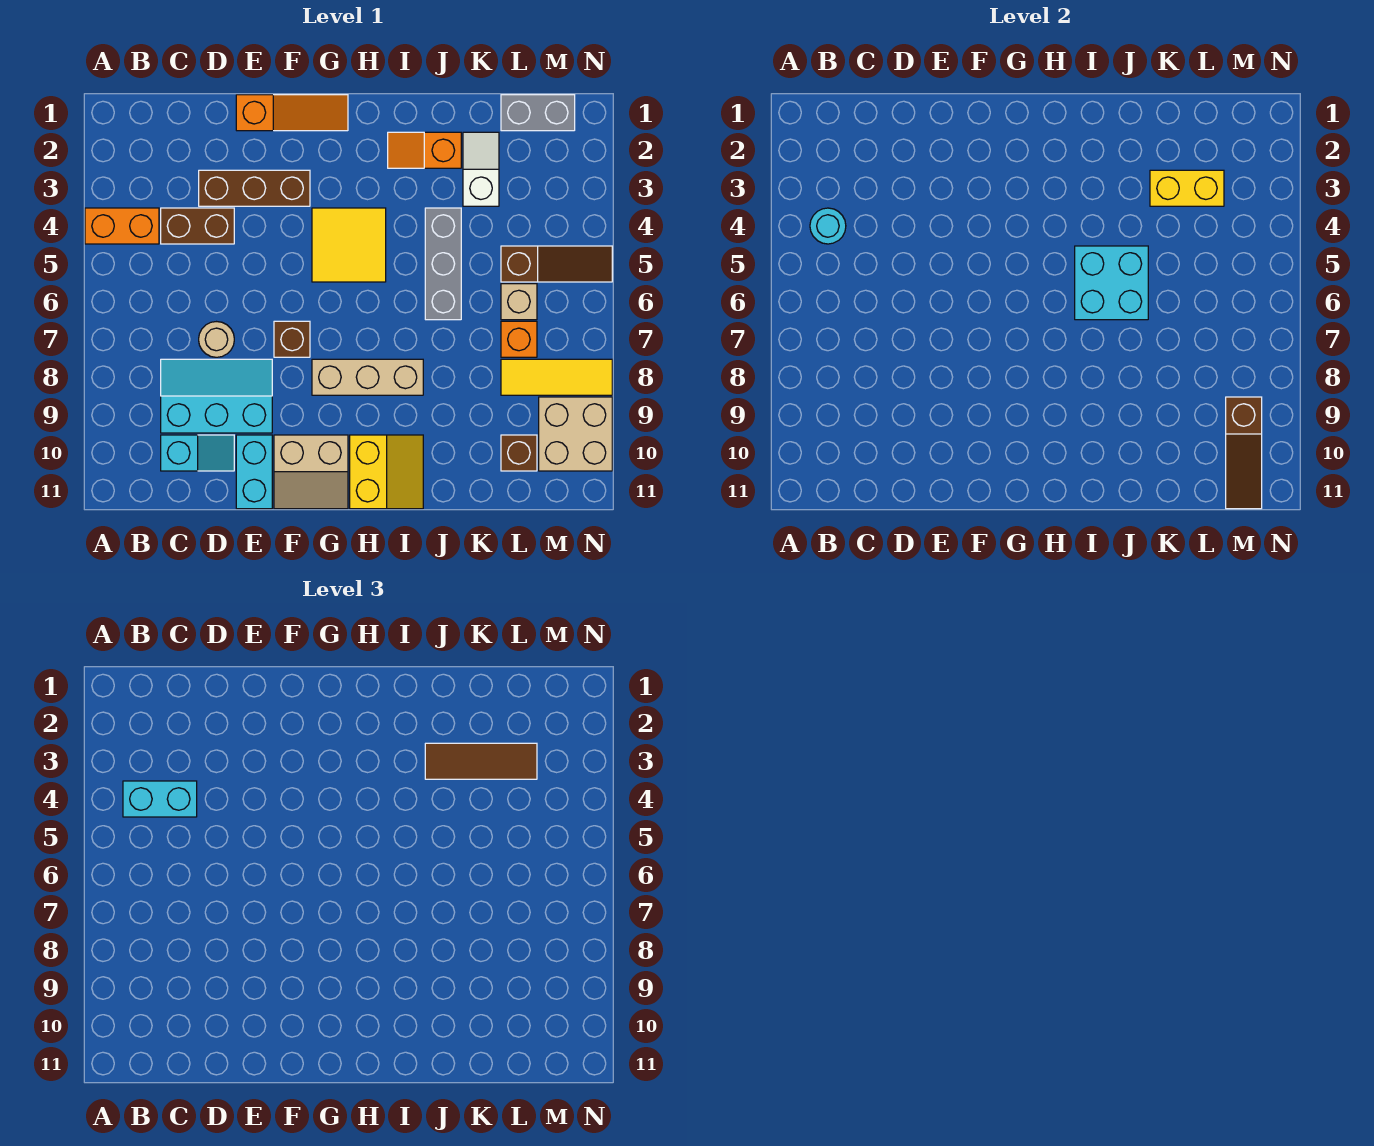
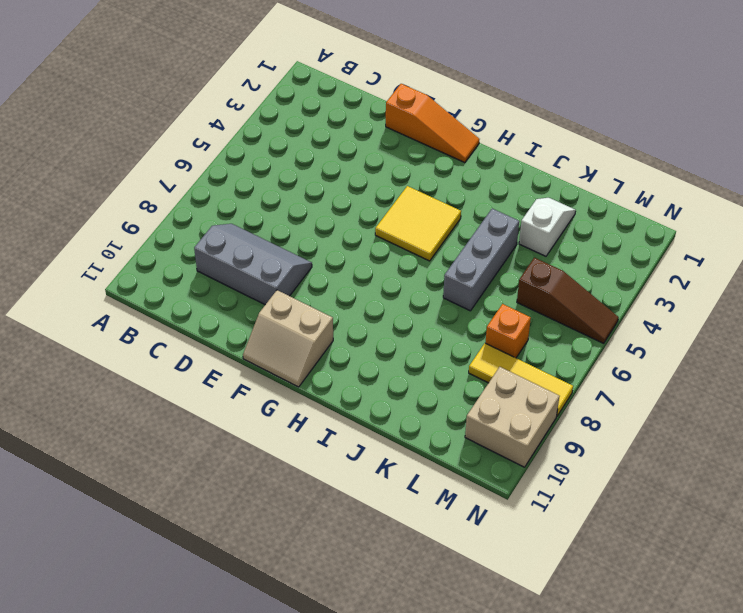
grey 2x3 slope [194,224,312,305] -> cyan 2x3 slope [161,359,272,433]
none -> orange 1x2 brick [85,208,159,244]
none -> brown 1x2 brick [161,208,234,244]
none -> cyan 1x2 slope [161,435,234,471]

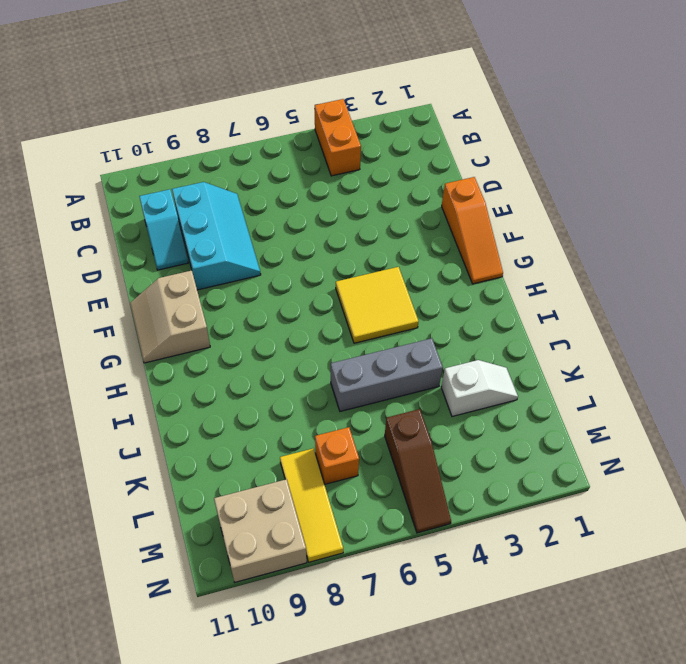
none -> brown 1x2 brick [161,208,234,244]
none -> brown 1x3 brick [199,170,310,206]
none -> tan 1x1 round brick [199,322,234,357]

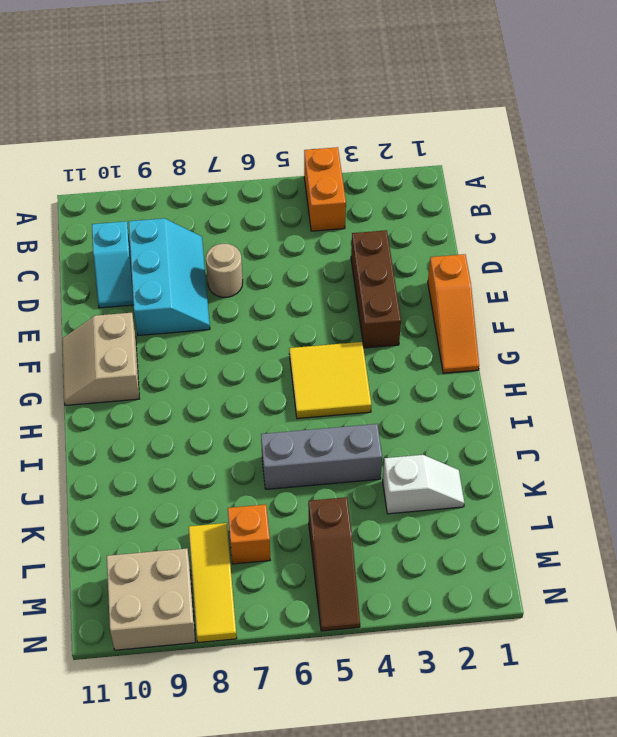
none -> brown 1x2 brick [161,208,234,244]
none -> cyan 1x2 brick [236,435,272,509]
none -> brown 1x1 brick [274,321,310,357]

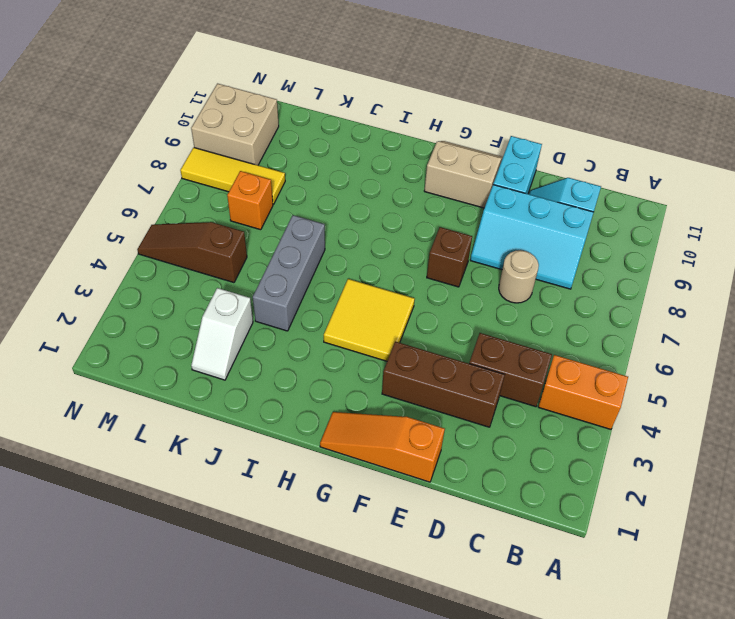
none -> tan 1x3 brick [312,359,423,395]
none -> yellow 2x2 slope [350,435,423,509]
none -> orange 1x2 slope [388,132,461,168]

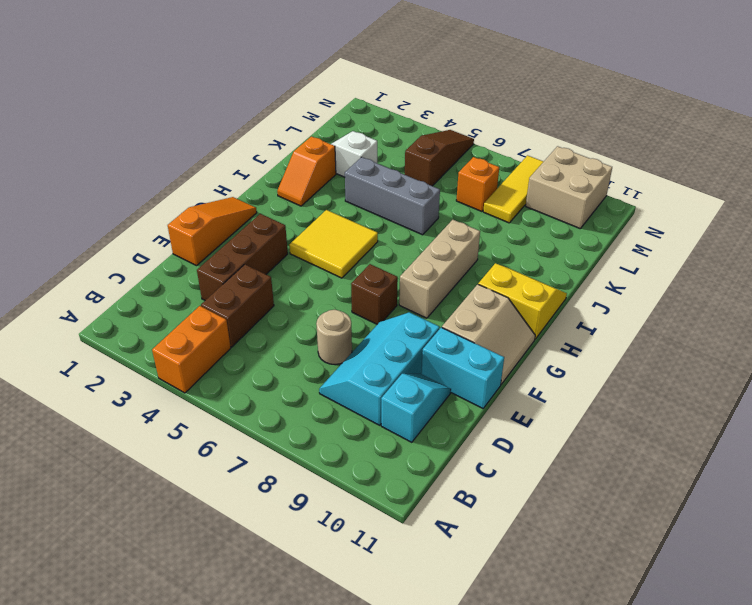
none -> grey 1x2 brick [501,95,575,131]
none -> tan 1x1 brick [501,284,537,320]
none -> brown 1x1 brick [501,435,537,471]

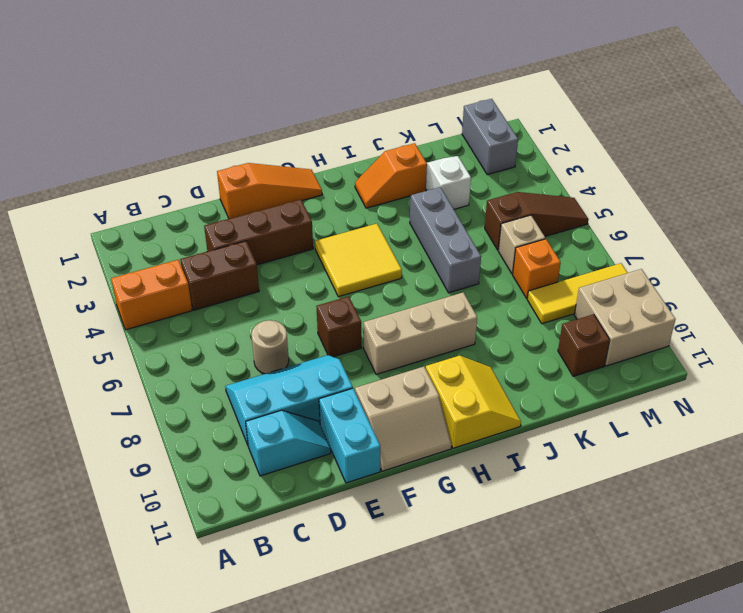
grey 1x2 brick [462,99,518,175] -> grey 1x2 brick turned to [501,95,575,131]
none -> cyan 1x1 round brick [810,208,846,244]
none -> cyan 2x2 brick [1075,246,1148,320]
none -> yellow 1x2 brick [1150,170,1224,206]

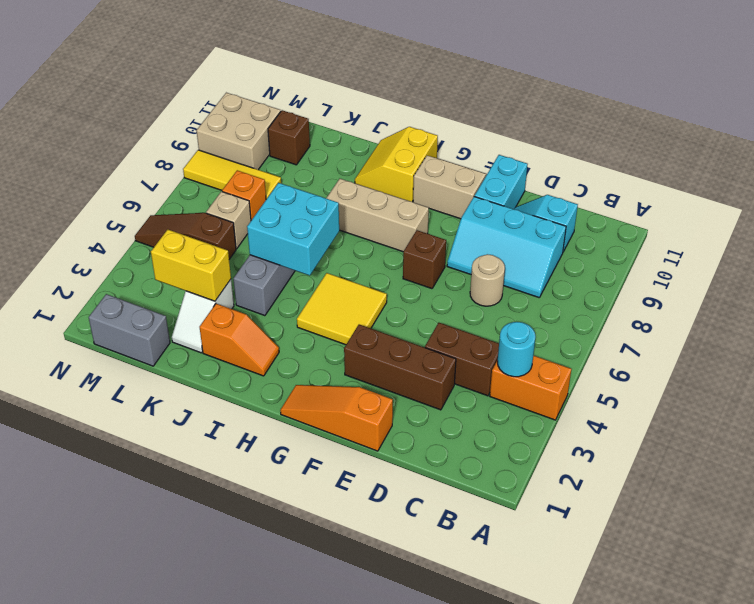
none -> brown 1x3 slope [1226,397,1262,509]
none -> cyan 1x2 brick [123,781,197,817]
none -> brown 1x3 tile [425,743,537,779]

